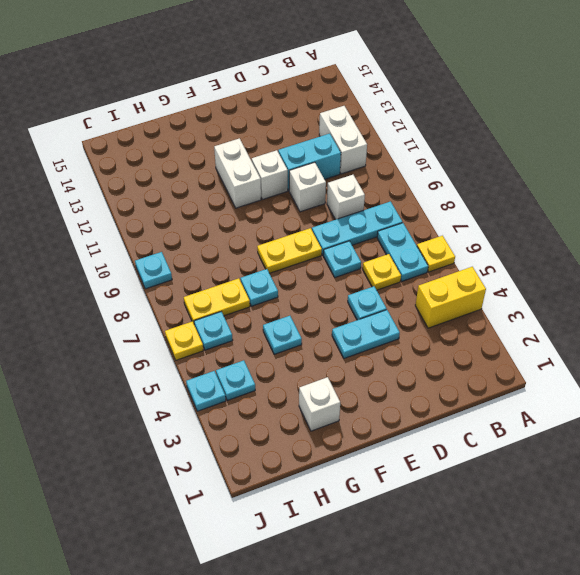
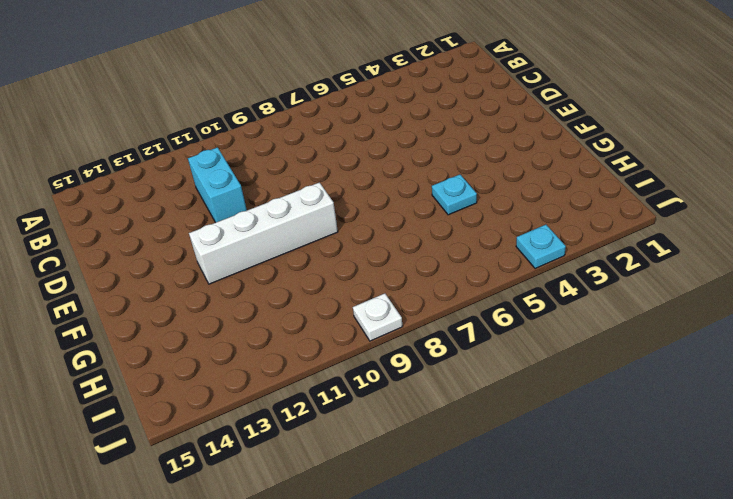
white 1x4 brick [189,182,338,284] -> white 1x2 brick [214,138,261,208]
white 1x1 plate [353,293,403,341] -> cyan 1x1 plate [135,252,172,289]
none -> yellow 1x2 brick [415,267,486,328]
none -> yellow 1x1 plate [417,236,455,272]
none -> cyan 1x2 plate [377,223,428,281]

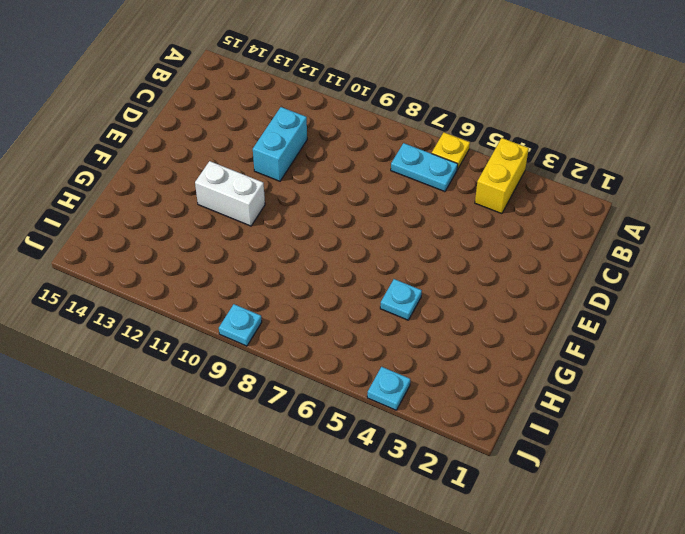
none -> cyan 1x3 plate [312,201,402,255]
none -> white 1x2 brick [319,106,367,174]
none -> yellow 1x1 plate [363,254,401,290]

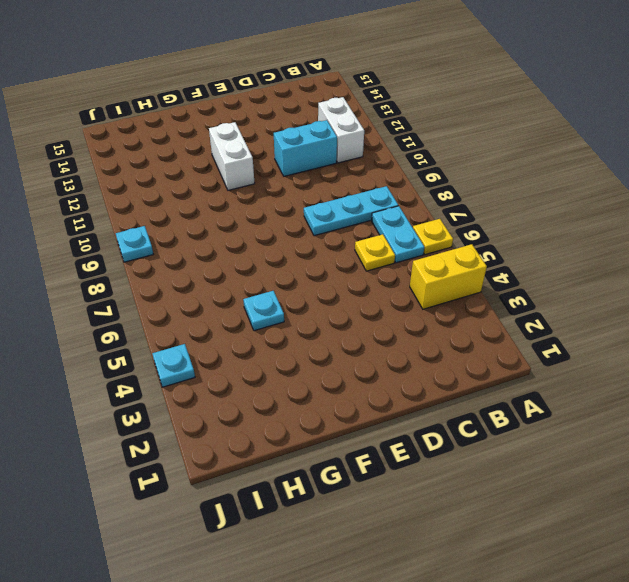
none -> white 1x1 brick [327,175,365,220]
none -> cyan 1x2 plate [332,310,400,358]
none -> cyan 1x1 plate [348,286,387,320]

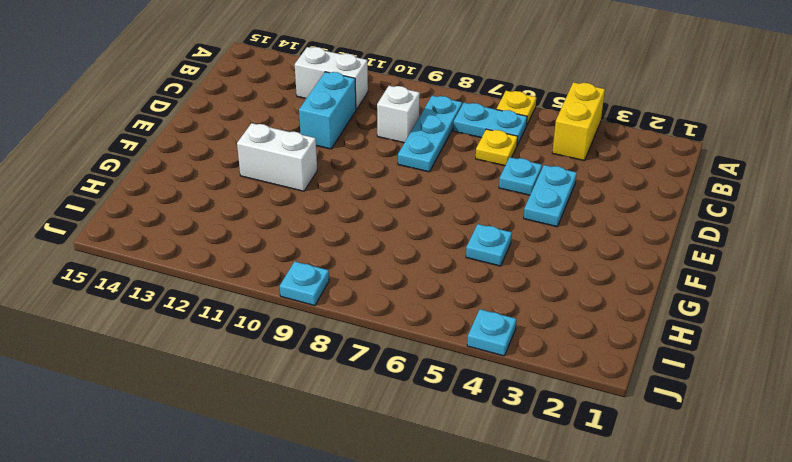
none -> cyan 1x1 plate [323,241,361,277]
none -> white 1x1 brick [289,162,326,212]
none -> yellow 1x2 plate [257,228,322,273]

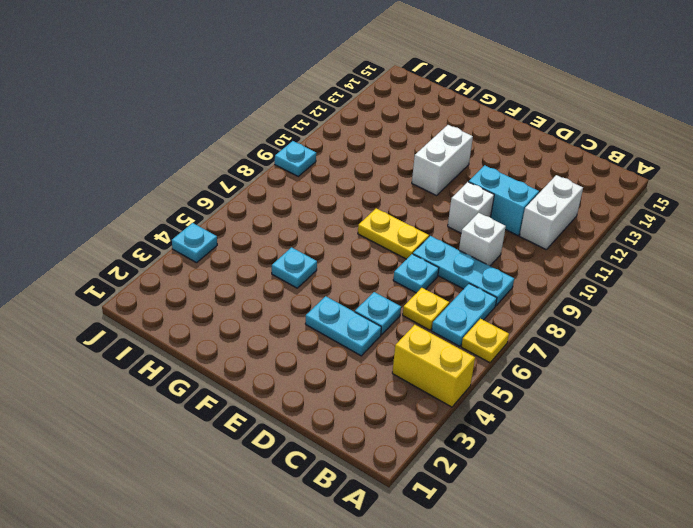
none -> white 1x1 brick [252,150,288,200]
none -> white 1x1 brick [299,377,340,431]
none -> cyan 1x1 plate [241,269,278,306]

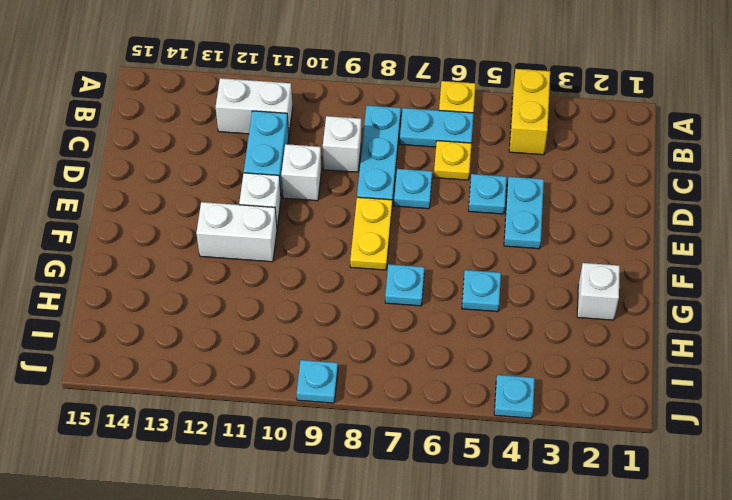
none -> yellow 1x2 plate [184,278,250,323]
none -> cyan 1x1 plate [216,360,255,400]
none -> cyan 1x1 plate [194,312,233,350]

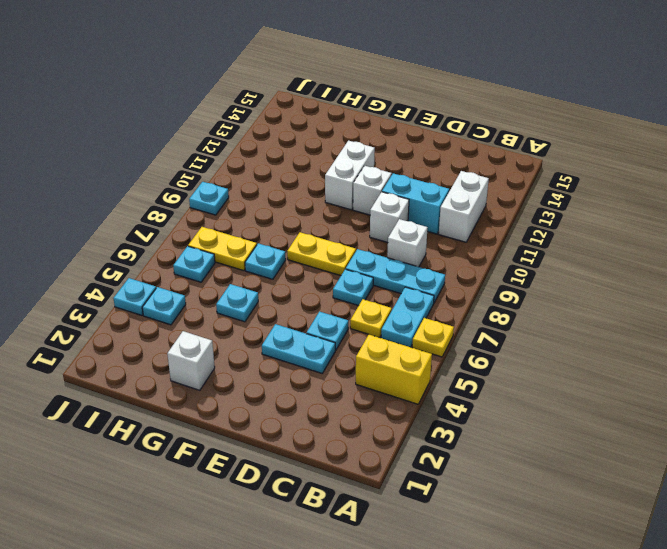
none -> yellow 1x1 plate [165,321,204,360]

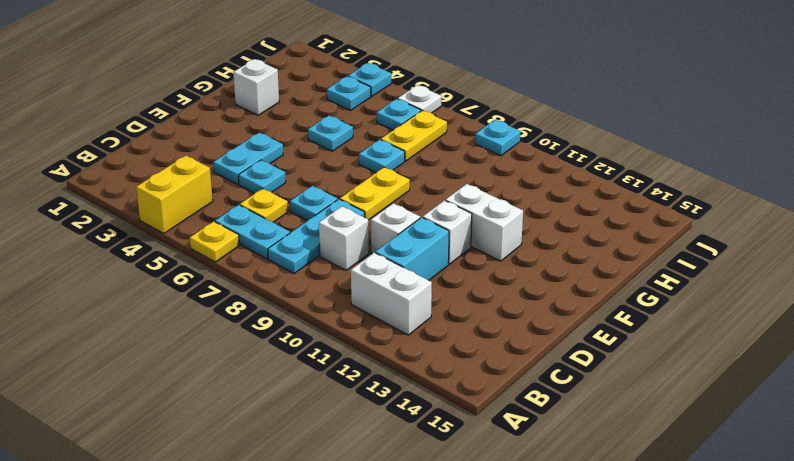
white 1x1 plate [398,85,442,113] -> yellow 1x1 plate [165,321,204,360]

